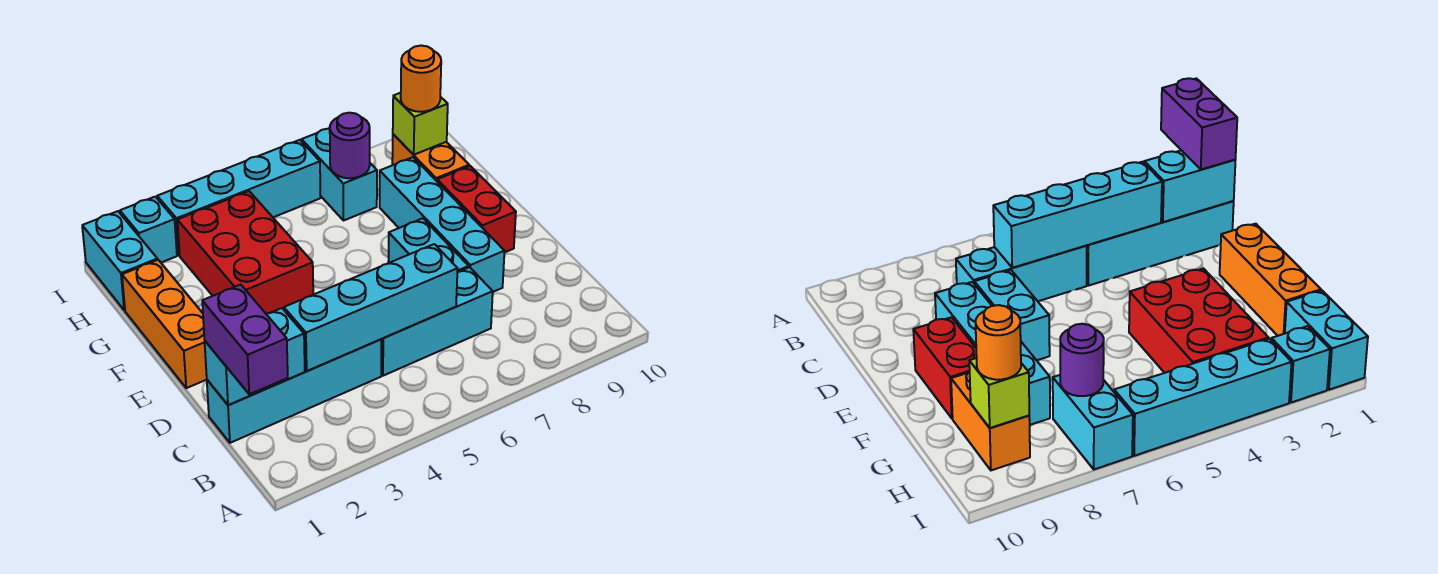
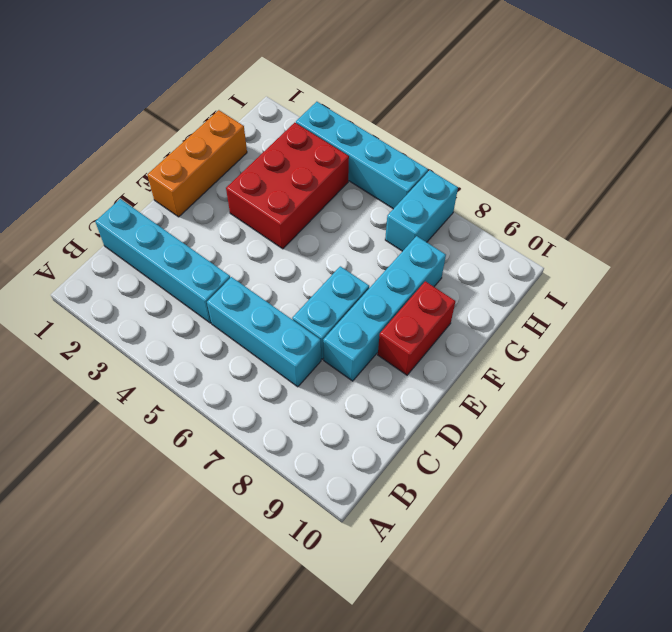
none -> orange 1x2 brick [392,134,469,181]
none -> cyan 1x2 brick [82,211,157,310]
none -> cyan 1x1 brick [120,197,177,263]

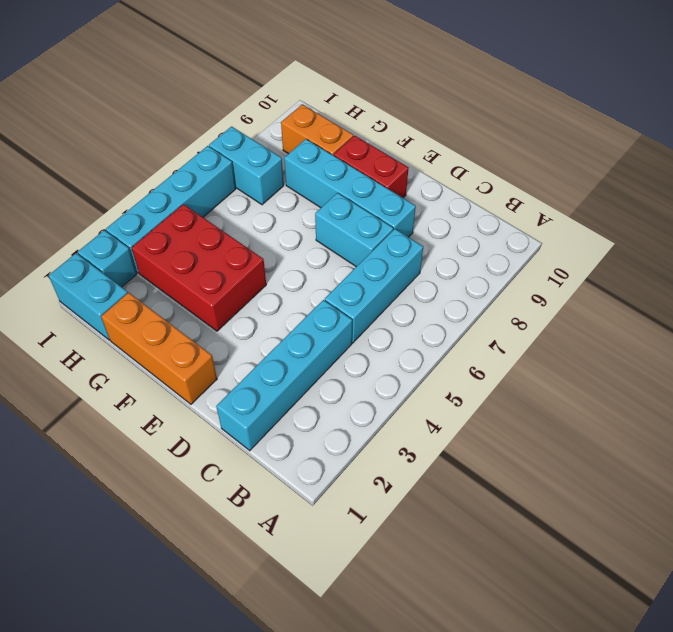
none -> cyan 1x2 brick [205,308,305,405]
none -> cyan 1x4 brick [284,244,458,371]
none -> purple 1x1 round brick [330,113,370,178]

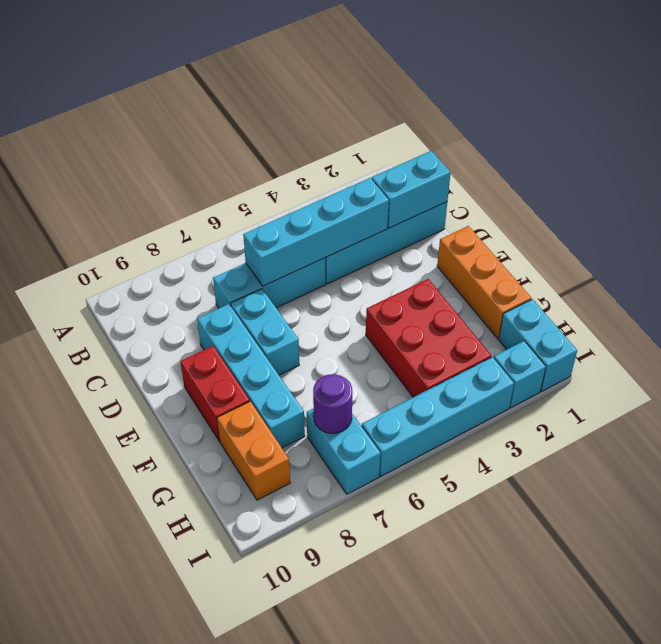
none -> lime 1x1 brick [393,93,448,155]
none -> purple 1x2 brick [202,285,288,394]
none -> orange 1x1 round brick [401,46,441,112]

